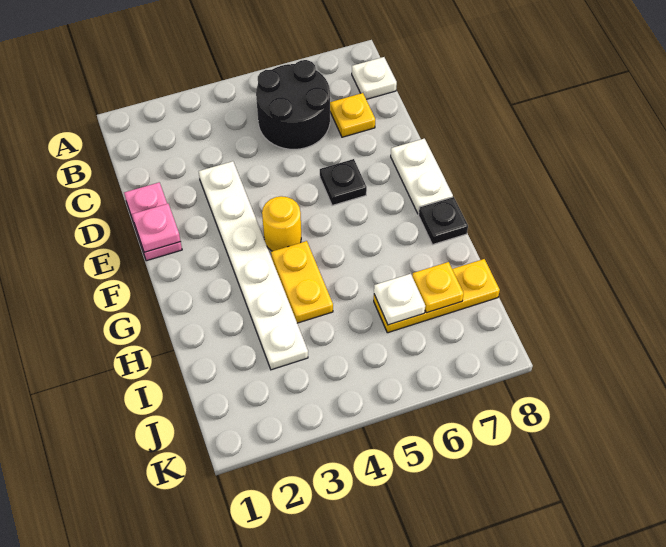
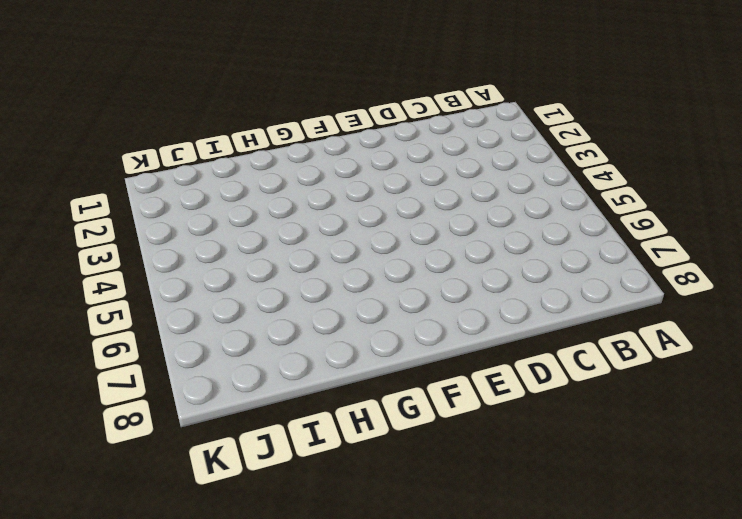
none -> black 2x2 round brick [256,60,330,149]
none -> white 1x1 plate [352,57,397,99]
none -> yellow 1x1 plate [330,93,375,137]

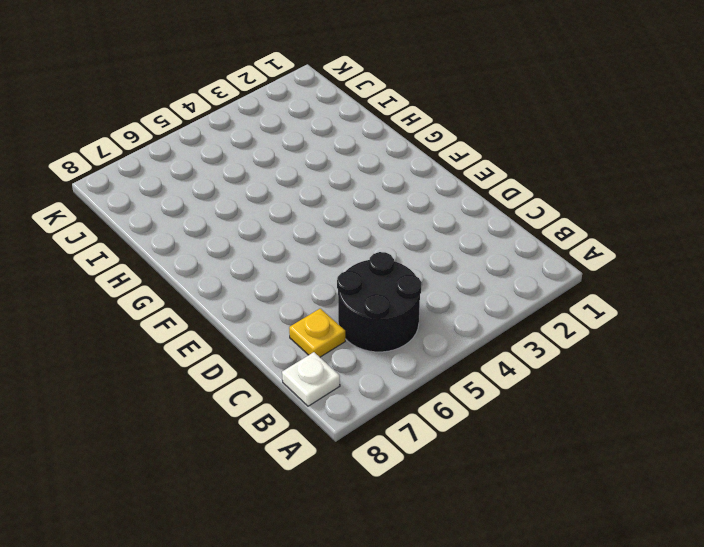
none -> pink 1x2 plate [124,182,182,261]
none -> white 1x6 plate [199,161,308,370]
none -> black 1x1 plate [320,159,367,206]

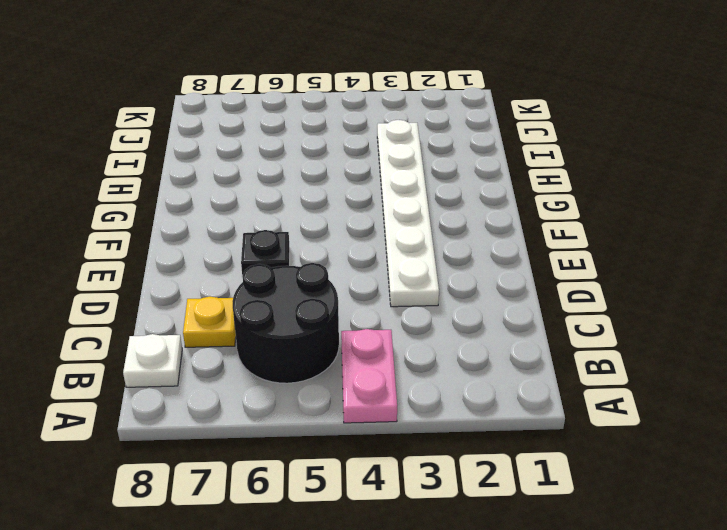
pink 1x2 plate [341,329,397,423] -> pink 1x2 plate moved to [124,182,182,261]
none -> white 1x2 plate [391,139,453,214]
none -> yellow 1x1 round brick [262,196,301,251]
none -> yellow 1x2 plate [271,241,333,323]

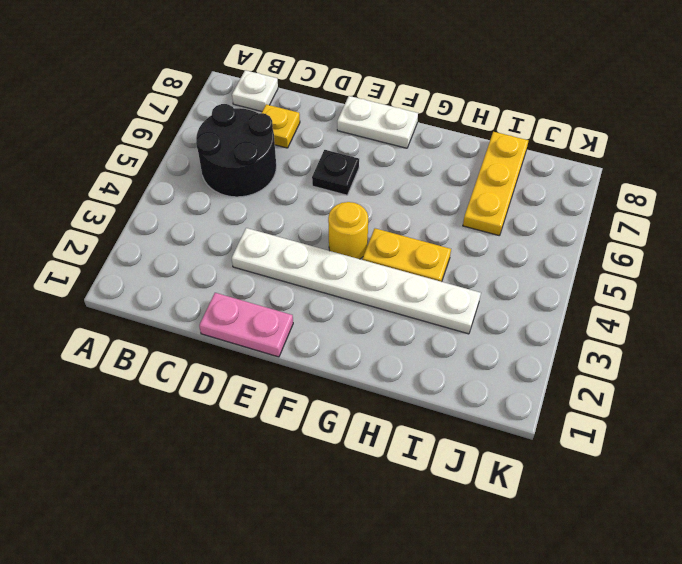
none -> black 1x1 plate [419,197,468,245]
none -> pink 1x1 plate [132,204,181,252]
none -> white 1x1 plate [374,274,425,325]

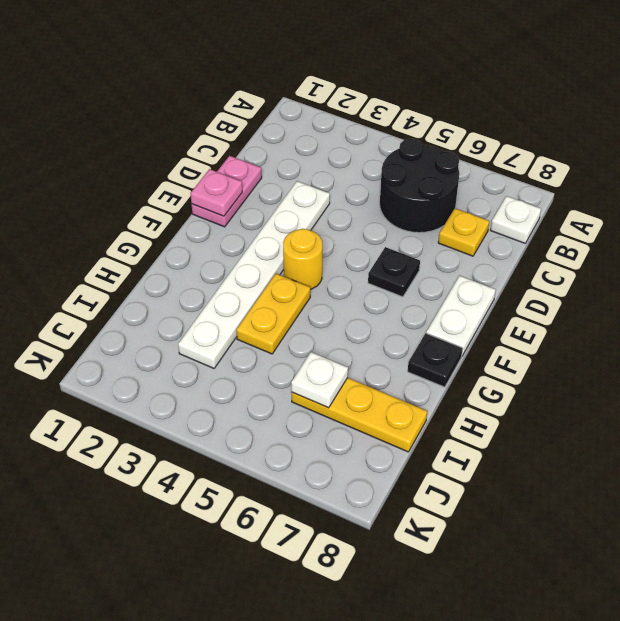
none -> yellow 1x1 plate [412,262,464,313]

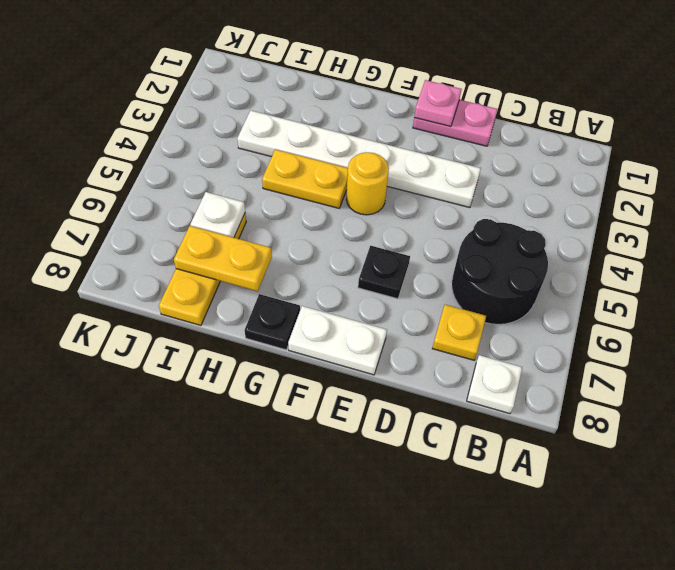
yellow 1x2 plate [174,226,272,291] -> yellow 1x1 plate [412,262,464,313]

